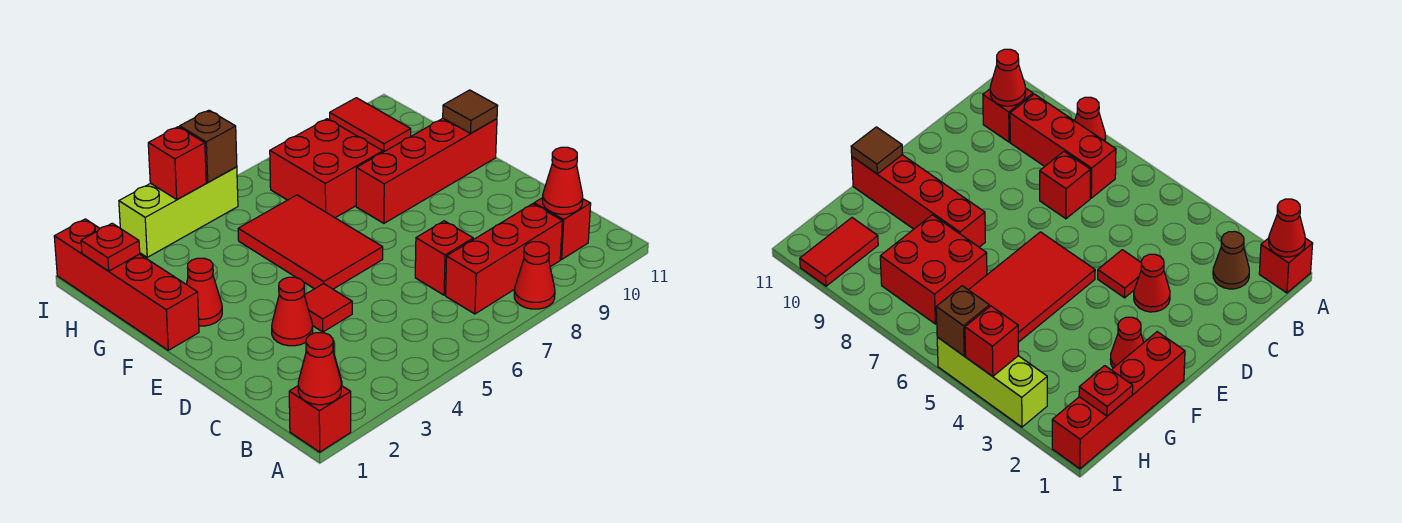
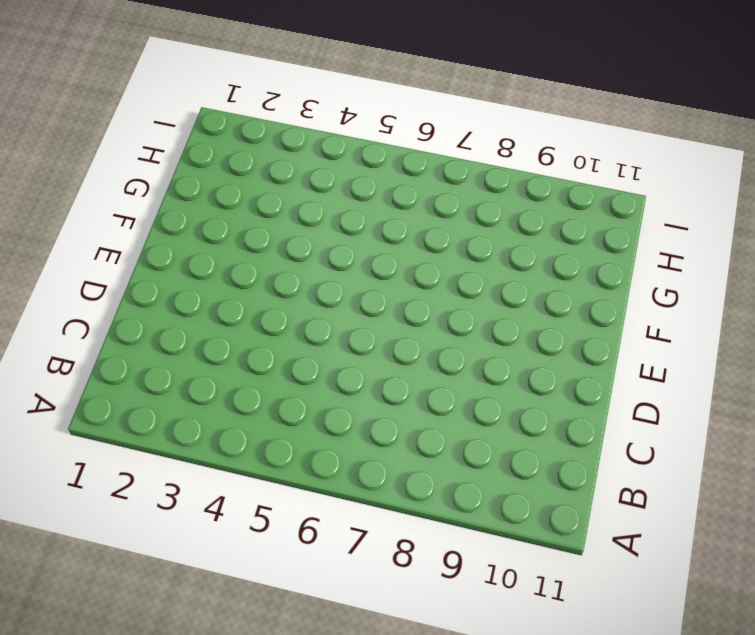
none -> red 1x1 brick [289,385,351,452]
none -> red 1x1 cone [514,242,555,309]
none -> brown 1x1 cone [1213,231,1249,289]

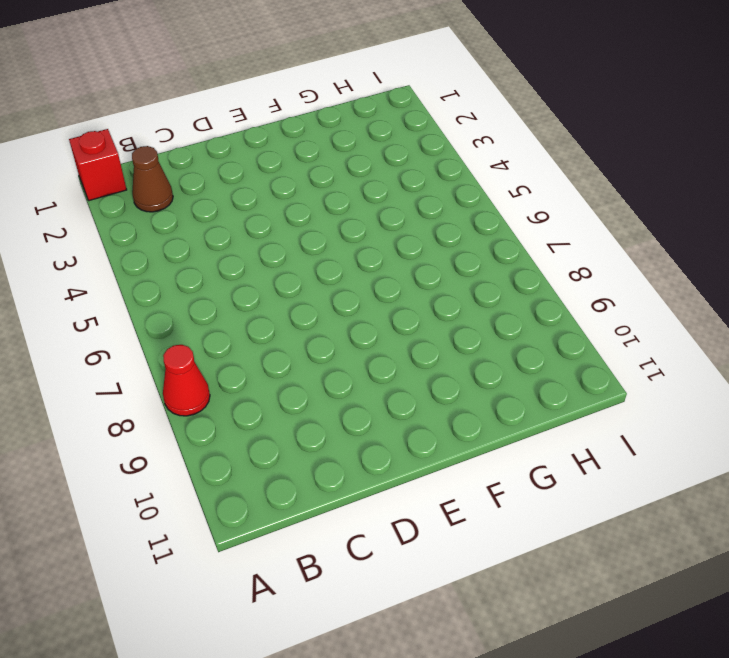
none -> red 1x3 brick [446,204,562,314]
none -> red 1x1 brick [534,198,591,260]
none -> red 1x1 brick [415,221,473,295]

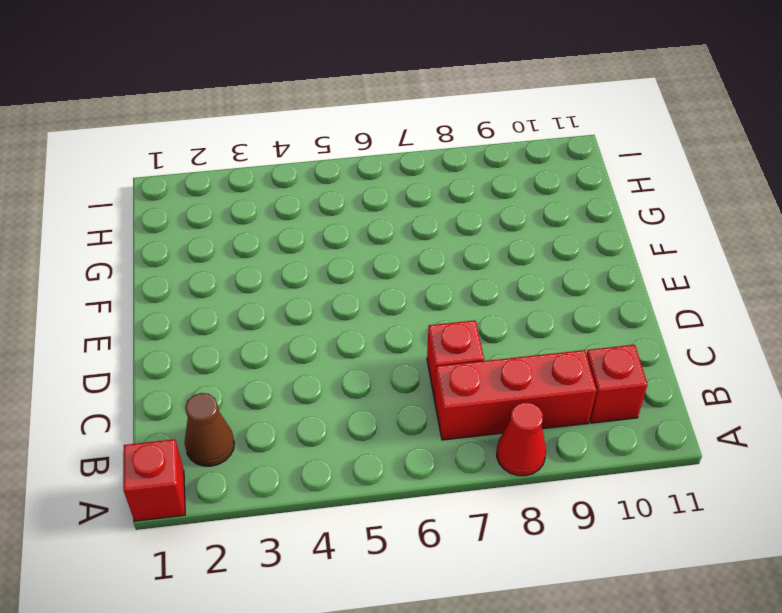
none -> red 1x1 cone [272,277,313,346]
none -> red 1x1 tile [305,284,352,332]
none -> red 2x3 tile [238,195,383,289]

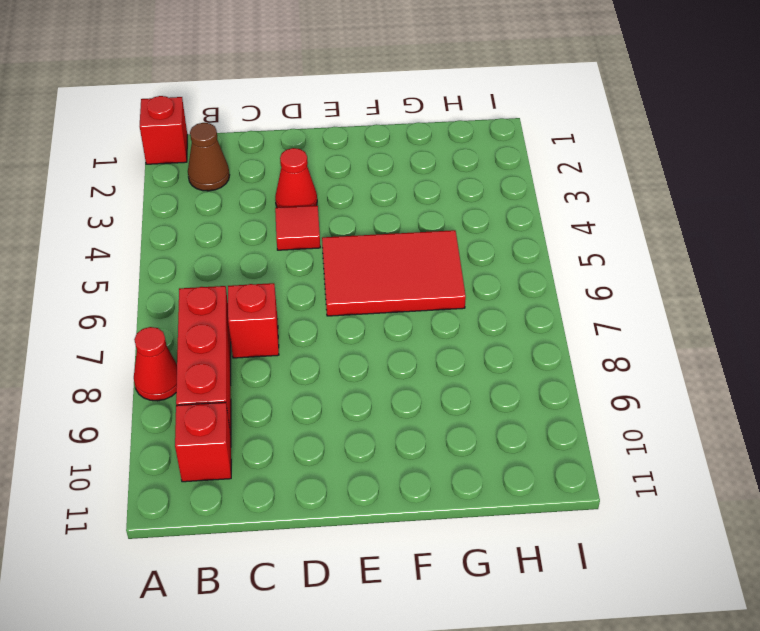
none -> red 1x4 brick [54,219,199,350]
none -> red 1x1 cone [186,258,222,326]
none -> red 1x4 brick [356,118,497,223]

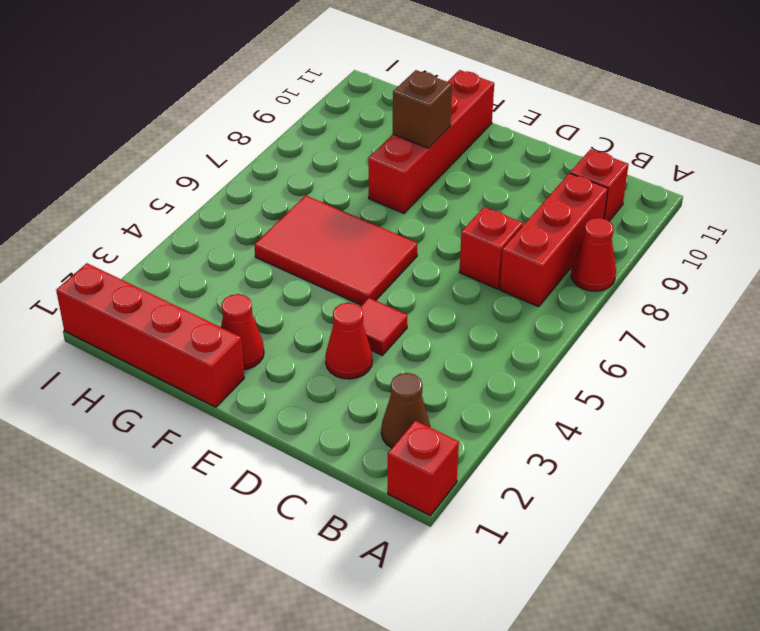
brown 1x1 brick [393,70,452,148] -> brown 1x1 brick moved to [180,110,237,182]
none -> red 2x2 brick [270,119,383,218]
none -> red 1x2 tile [330,98,411,152]
none -> lime 1x3 brick [119,167,238,257]

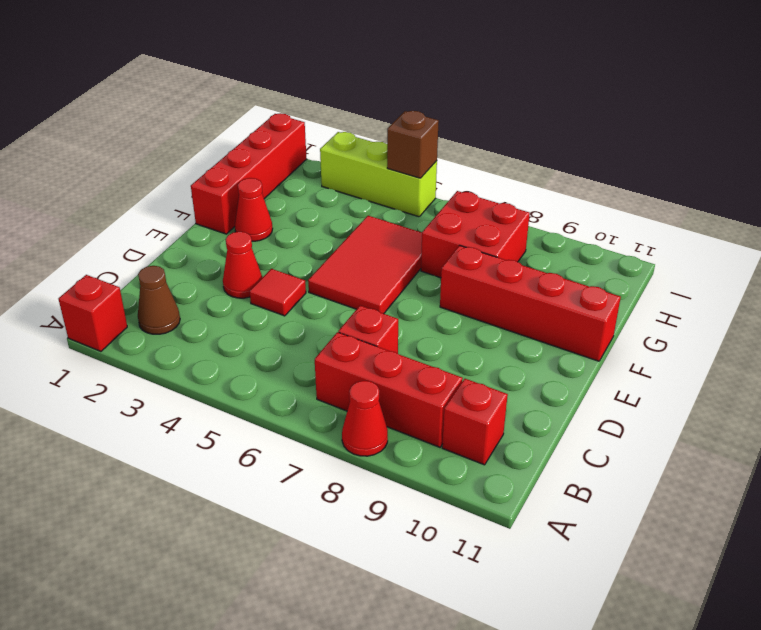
none -> red 1x2 tile [330,98,411,152]
none -> red 1x1 cone [298,333,341,405]
none -> red 1x1 cone [543,147,583,214]

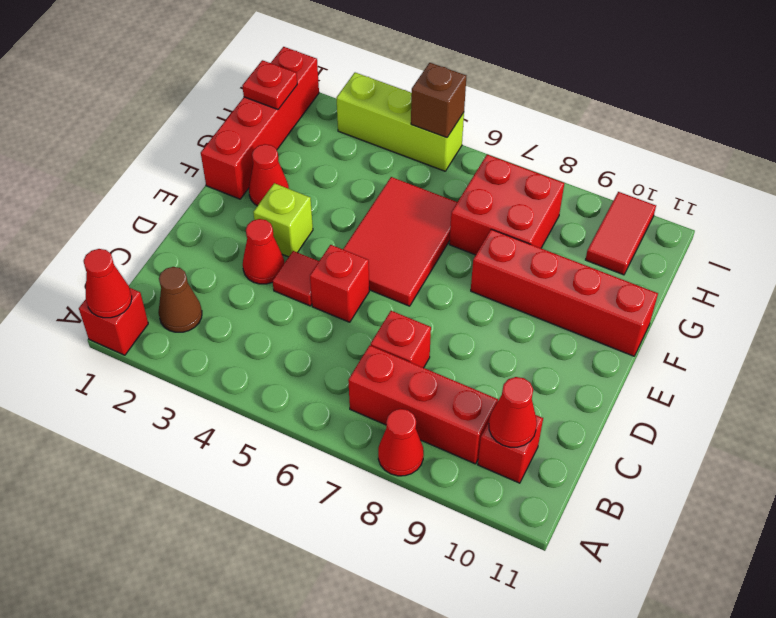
red 1x1 brick [310,245,369,322] -> red 1x1 brick moved to [148,127,206,199]
lime 1x1 brick [253,183,313,257] -> none
none -> brown 1x1 tile [443,90,498,133]

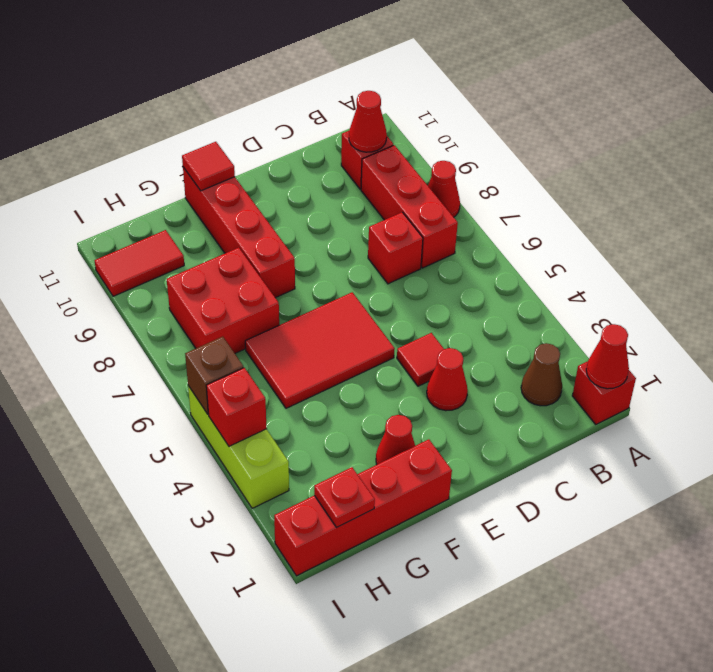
red 1x1 tile [182,142,235,191] -> brown 1x1 tile [443,90,498,133]

